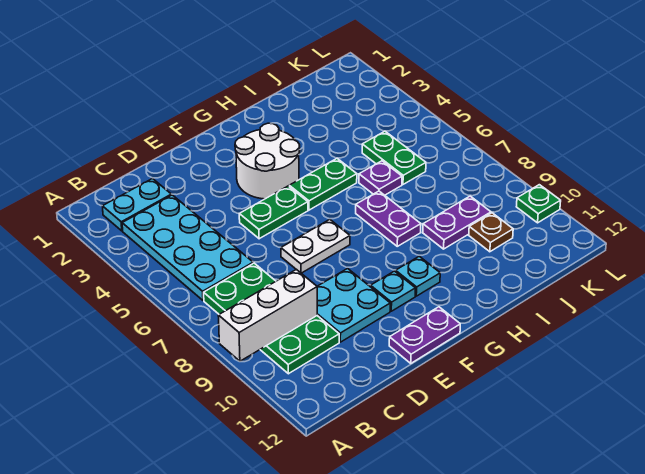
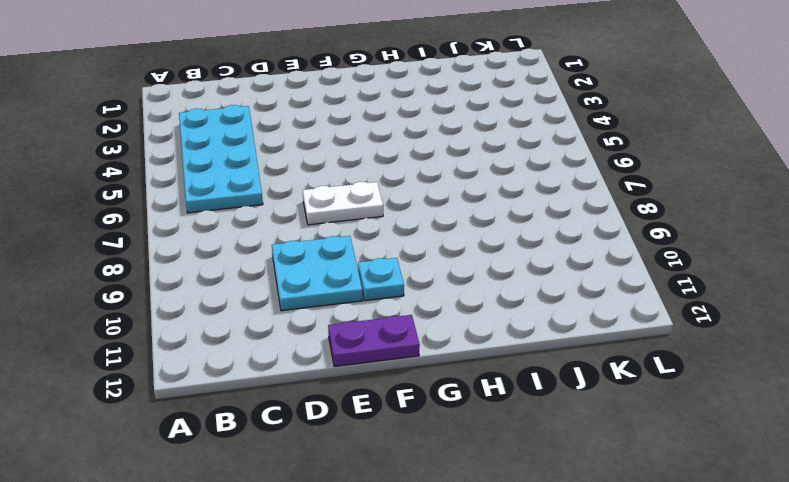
none -> cyan 1x2 plate [102,179,171,231]
none -> green 2x4 plate [204,263,339,374]
none -> green 1x2 plate [239,186,308,239]

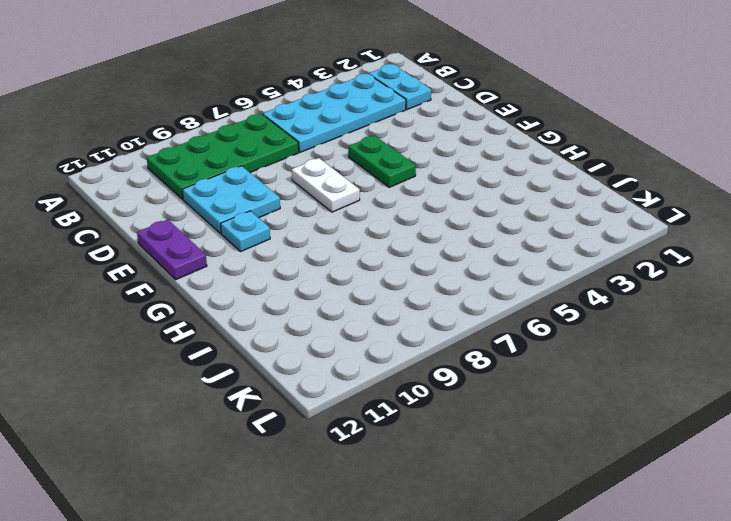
none -> white 2x2 round brick [235,123,300,199]
none -> green 1x2 plate [289,159,357,210]
none -> cyan 1x1 plate [396,256,440,296]

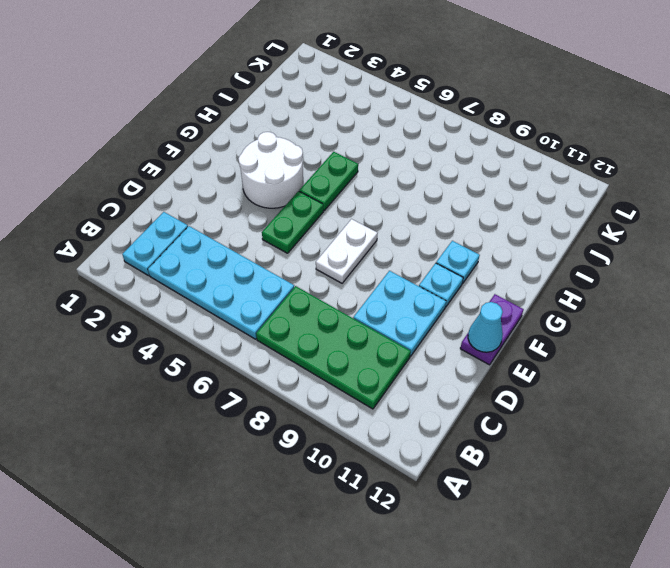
cyan 1x1 cone [468,302,503,352] -> none
none -> purple 1x2 plate [356,191,421,246]
none -> purple 1x1 plate [359,161,402,195]
none -> purple 1x2 plate [423,196,491,249]

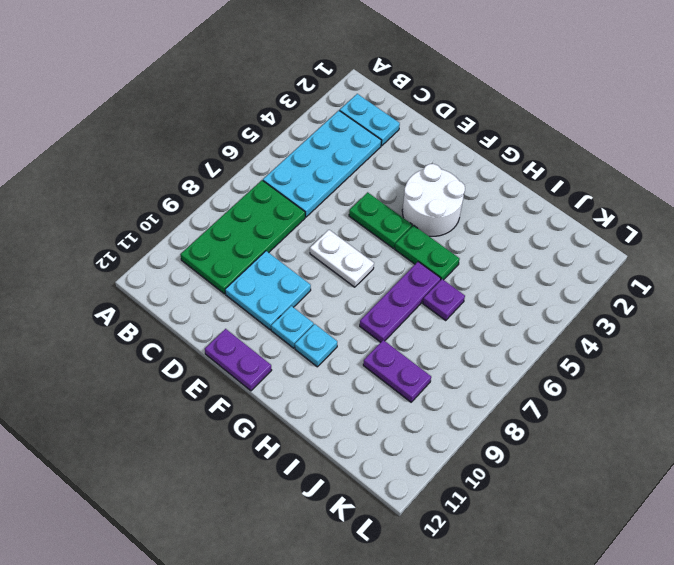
purple 1x3 plate [360,262,441,342] -> purple 1x2 plate [356,191,421,246]
none -> green 1x2 plate [362,131,426,184]
none -> brown 1x1 plate [469,213,513,252]
none -> green 1x1 plate [516,185,561,223]

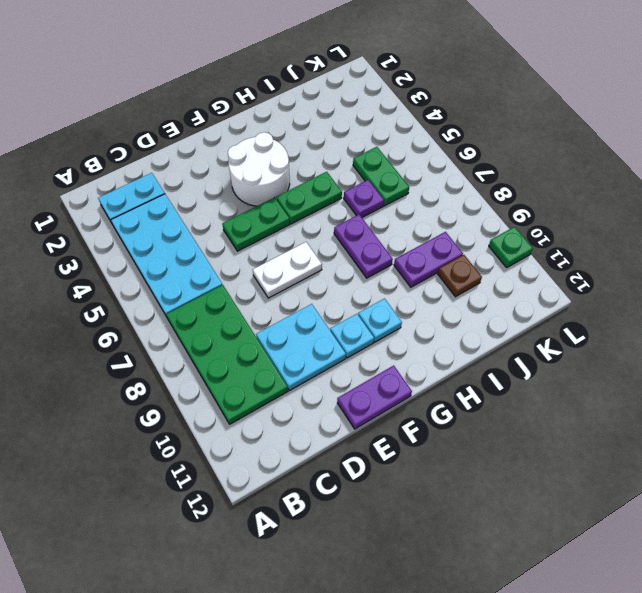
none -> white 1x3 brick [218,269,317,361]

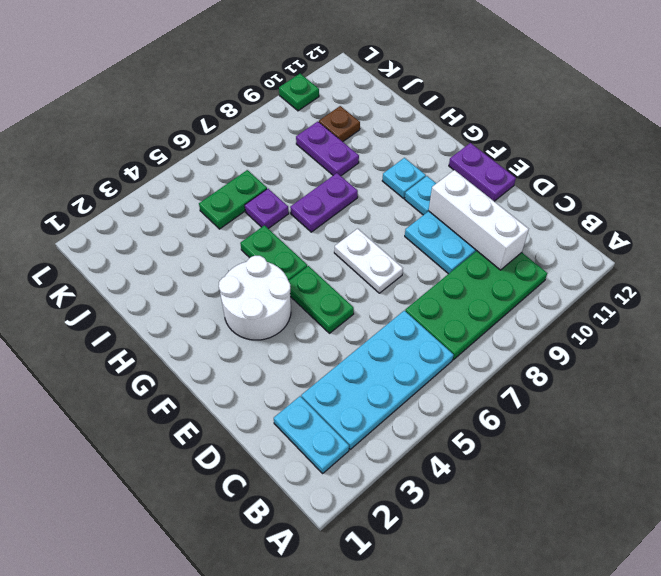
white 1x3 brick [429,170,529,270] -> white 1x3 brick moved to [218,269,317,361]

